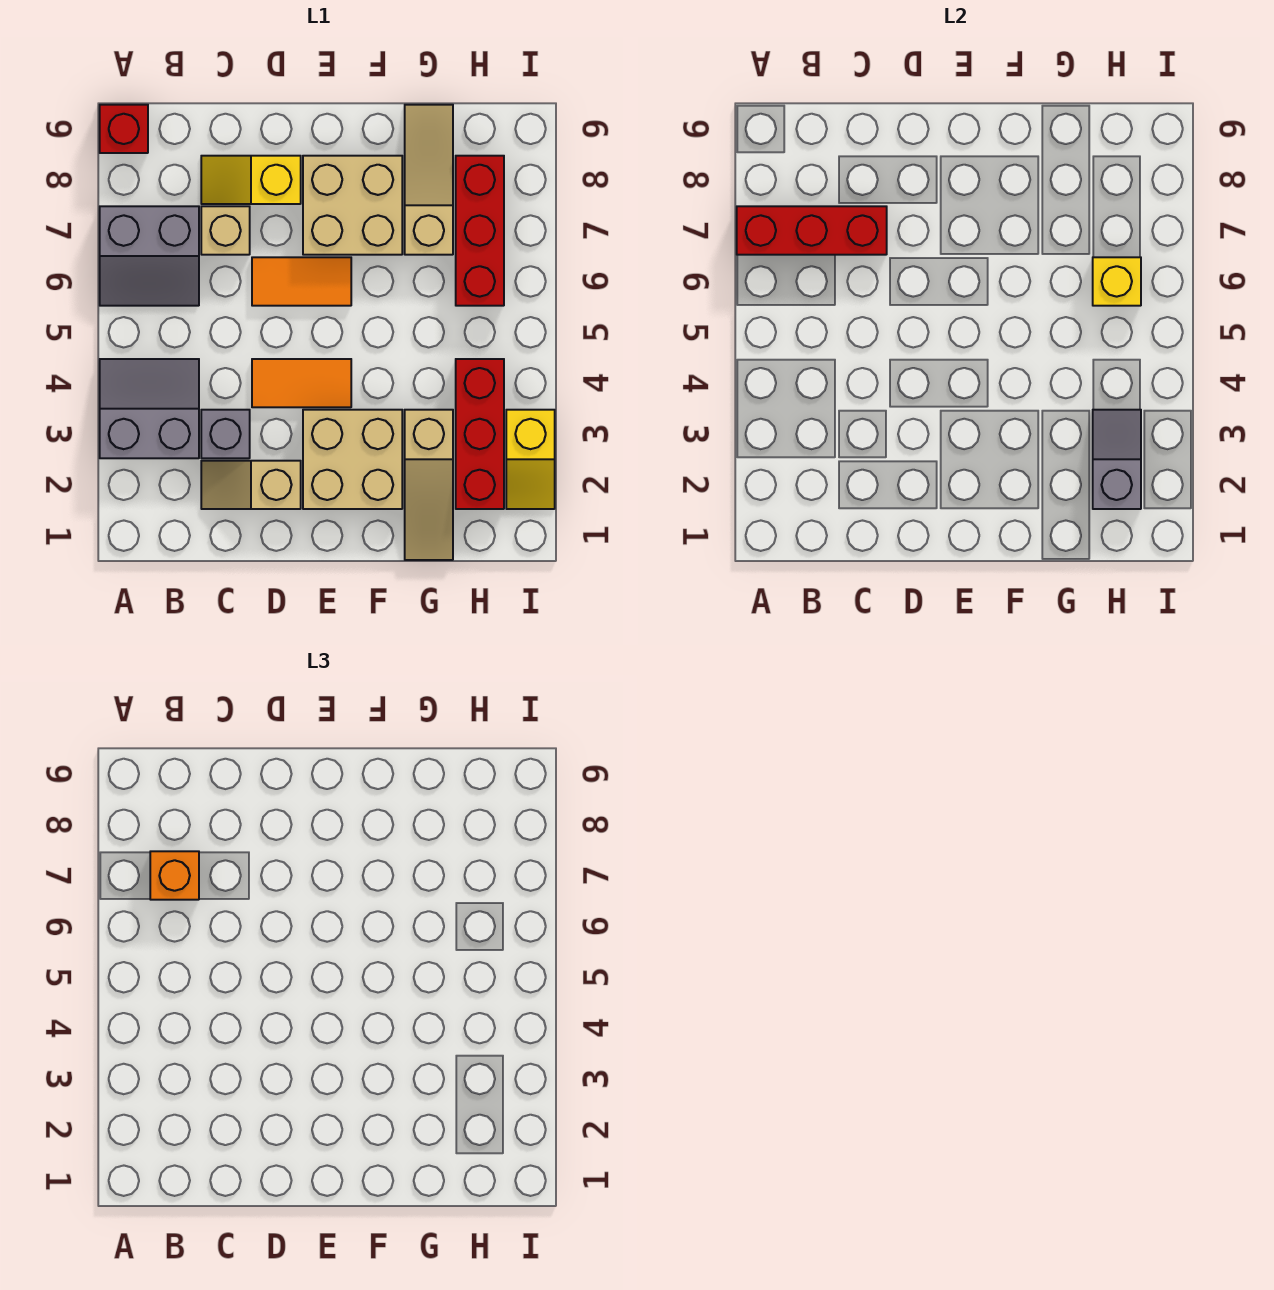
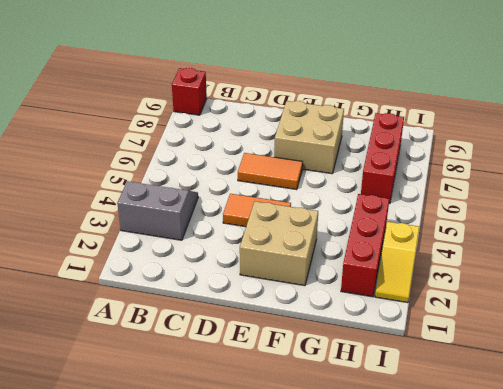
none -> grey 2x2 slope [100,206,199,306]
none -> tan 1x2 slope [201,461,301,509]
none -> grey 1x1 brick [201,410,250,458]

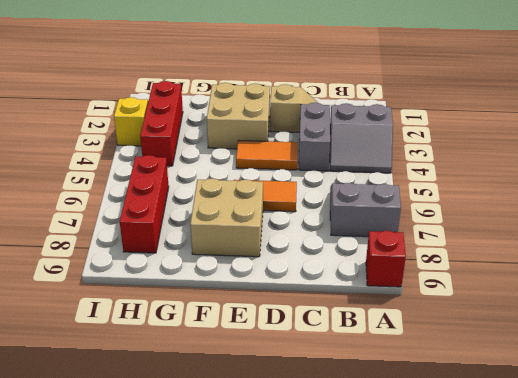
grey 1x2 brick [299,103,330,171] -> grey 1x1 brick [201,410,250,458]
none -> tan 1x1 brick [201,206,250,255]
none -> yellow 1x2 slope [201,156,301,204]
none -> tan 1x3 slope [405,410,453,560]

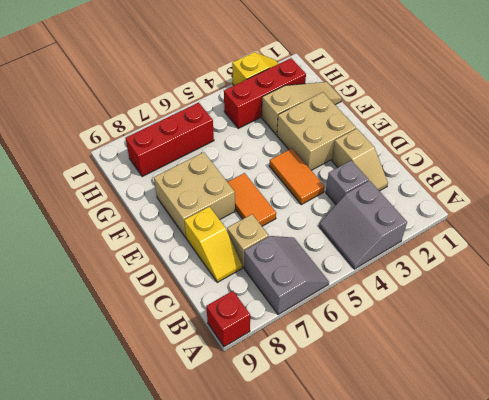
none -> tan 1x3 slope [405,105,453,255]
none -> red 1x3 brick [737,206,887,255]
none -> grey 1x2 slope [1093,410,1141,509]

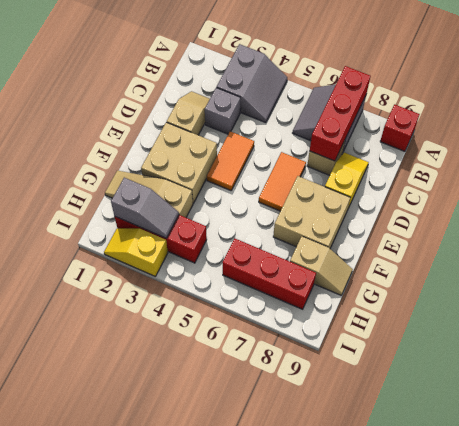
tan 1x2 slope [290,237,353,295] -> tan 1x3 slope [405,105,453,255]
none -> yellow 1x1 brick [1093,257,1141,306]
none -> orange 1x1 brick [150,851,199,900]

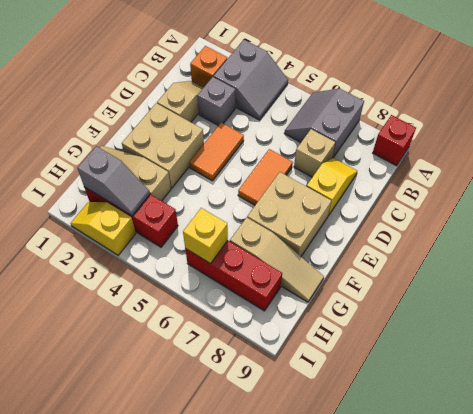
orange 1x1 brick [190,46,227,88] -> orange 1x1 brick moved to [150,851,199,900]
none -> red 1x3 brick [737,206,887,255]

